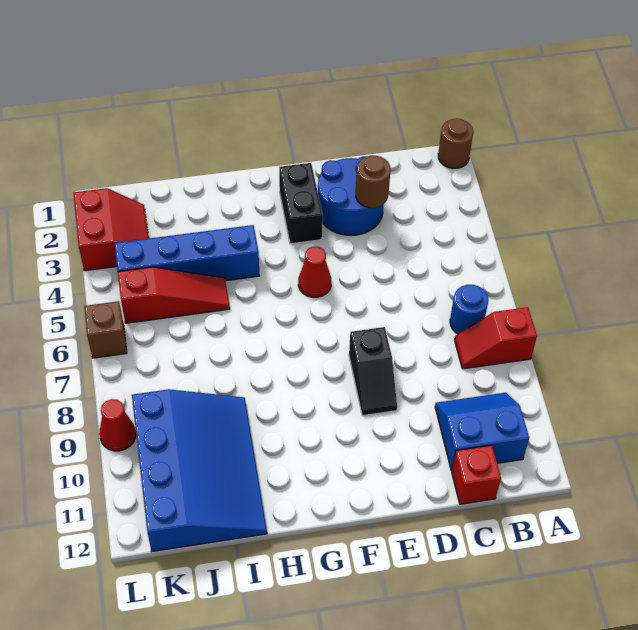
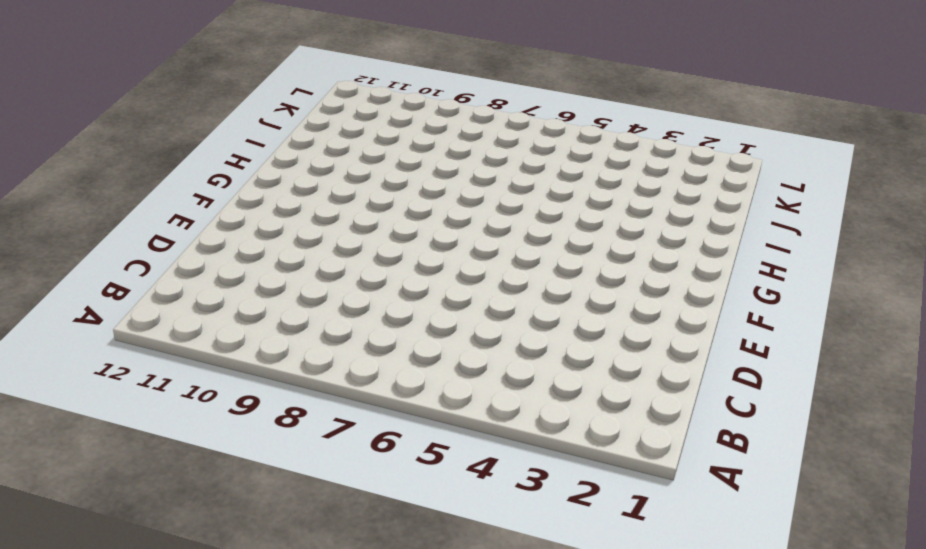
none -> brown 1x1 round brick [438,119,473,169]
none -> red 1x2 slope [455,307,537,369]
none -> blue 1x1 round brick [450,285,488,334]

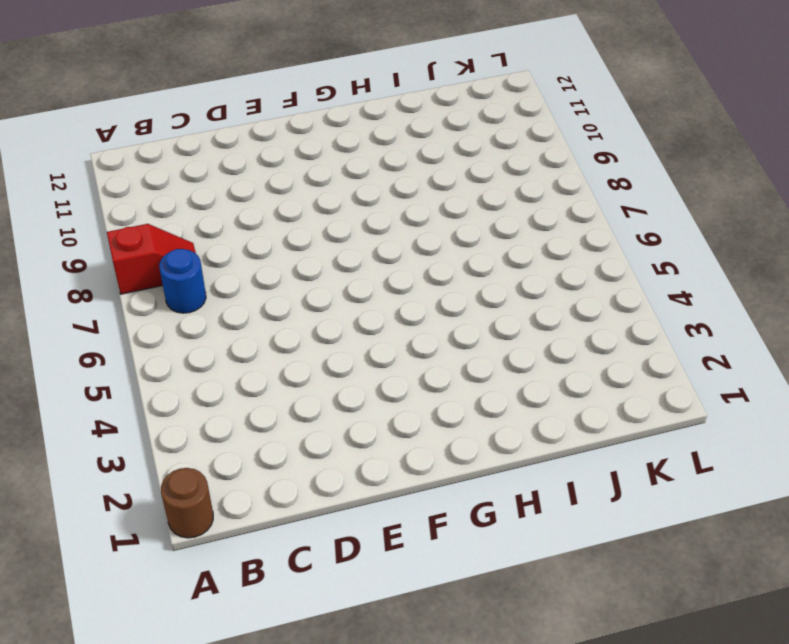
none -> blue 2x2 slope [435,393,529,470]
none -> red 1x1 brick [452,445,501,504]
none -> blue 2x2 round brick [318,156,384,235]

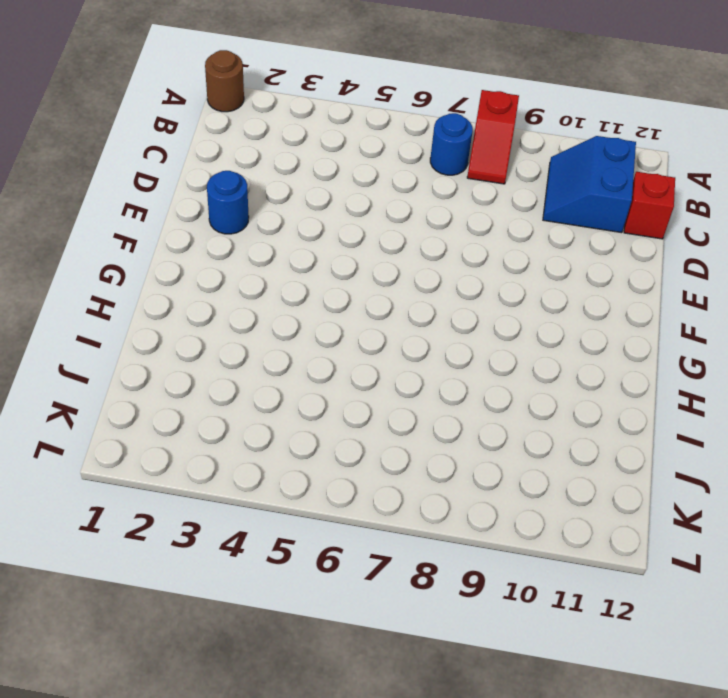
blue 1x1 round brick [207,171,249,234] -> blue 2x2 round brick [318,156,384,235]
none -> black 1x2 slope [349,327,397,416]
none -> black 1x2 brick [279,163,323,244]
none -> red 1x1 cone [298,247,331,297]

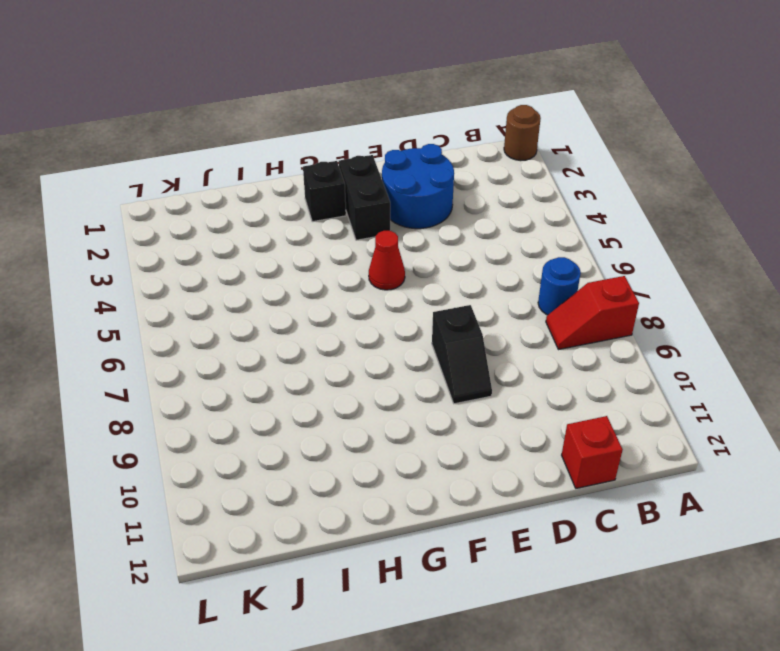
black 1x1 brick [303,161,346,222] -> none
none -> blue 2x2 slope [435,393,529,470]
none -> blue 1x4 brick [114,225,259,281]
none -> red 1x3 slope [118,267,230,323]

